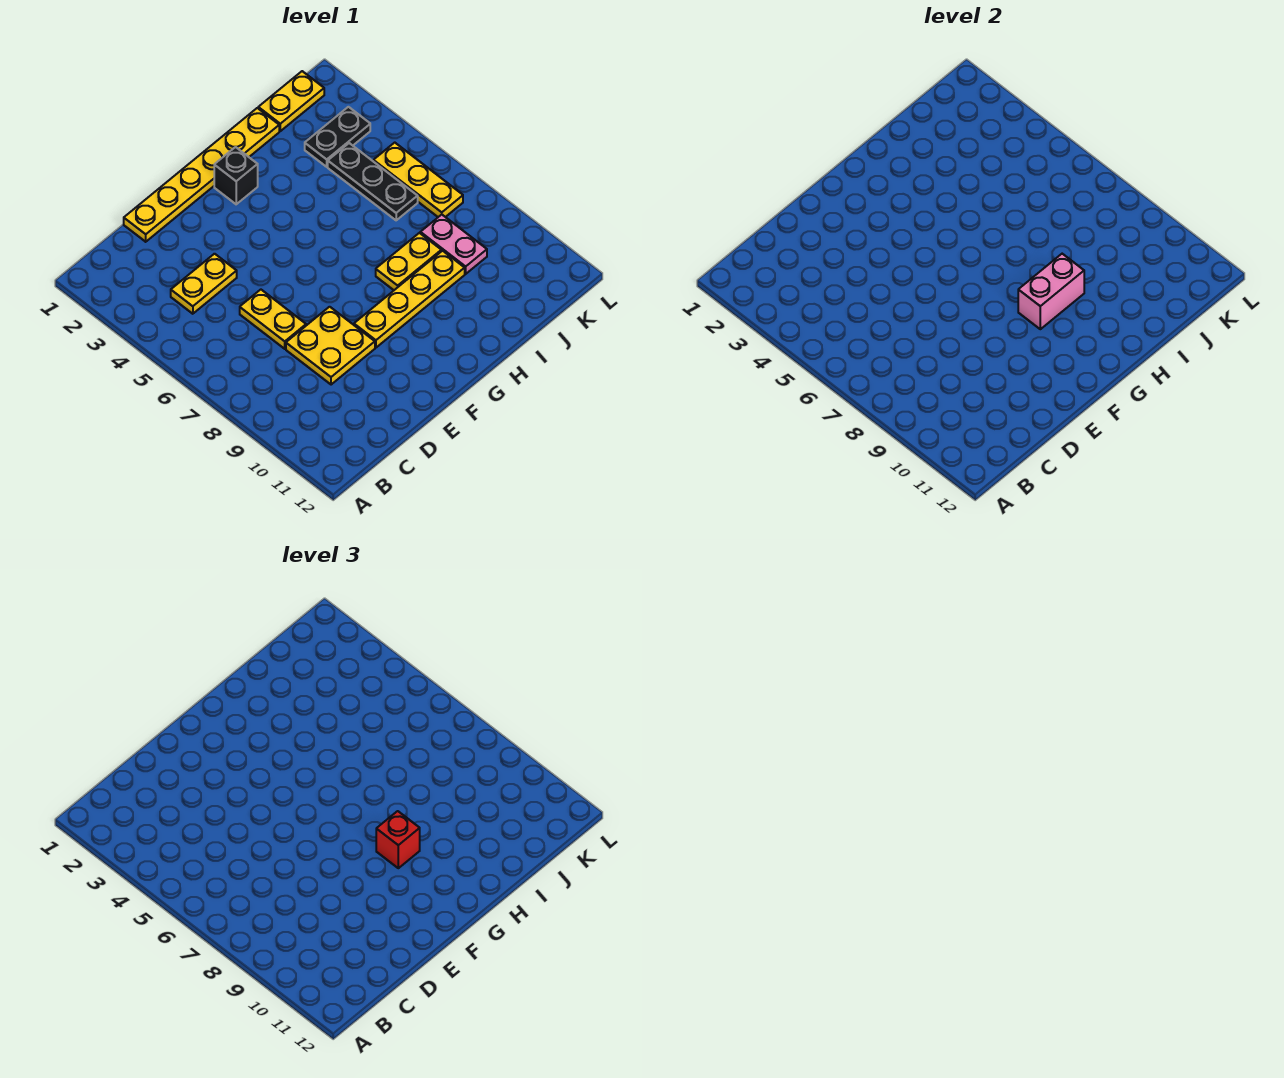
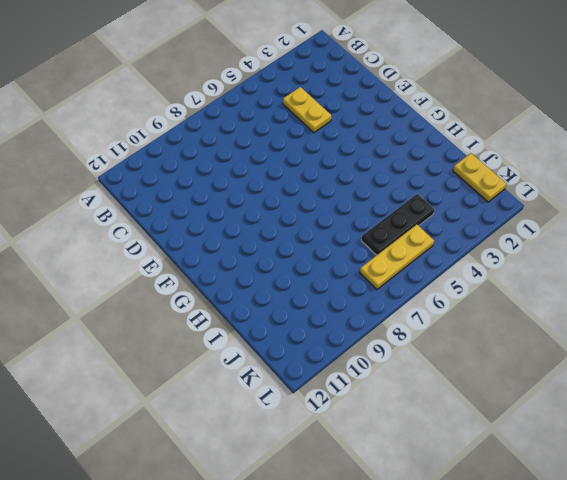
none -> yellow 1x6 plate [124,108,279,242]
none -> yellow 1x2 plate [240,290,306,349]
none -> yellow 2x2 plate [286,307,375,385]

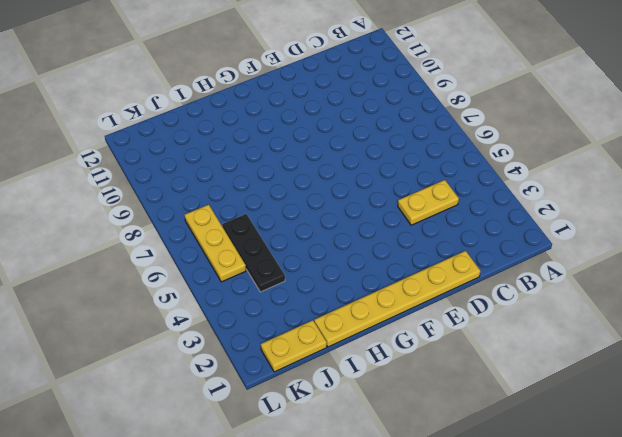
none -> yellow 1x2 plate [240,290,306,349]
none -> yellow 2x2 plate [286,307,375,385]
none -> yellow 1x4 plate [354,251,465,348]

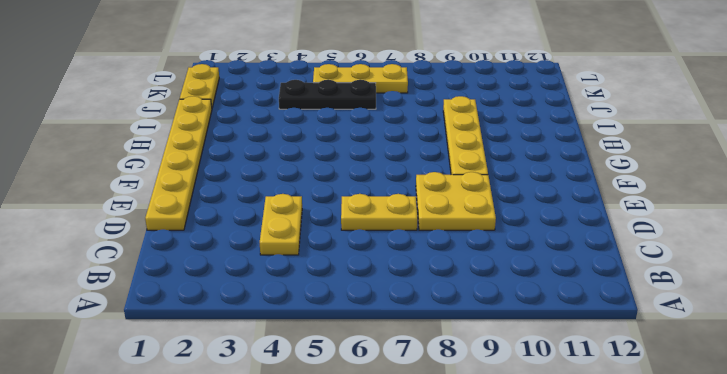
none -> black 1x1 brick [214,147,258,204]
none -> yellow 1x2 plate [376,233,441,290]
none -> black 1x2 plate [305,107,370,167]

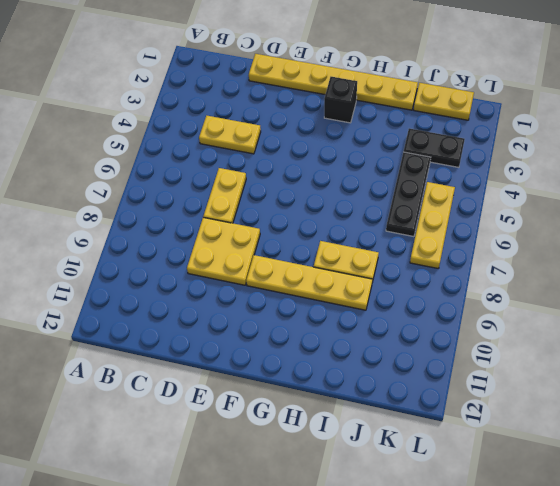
none -> pink 1x2 plate [420,215,487,274]
none -> pink 1x2 brick [1018,254,1084,329]
none -> red 1x1 brick [376,811,420,868]

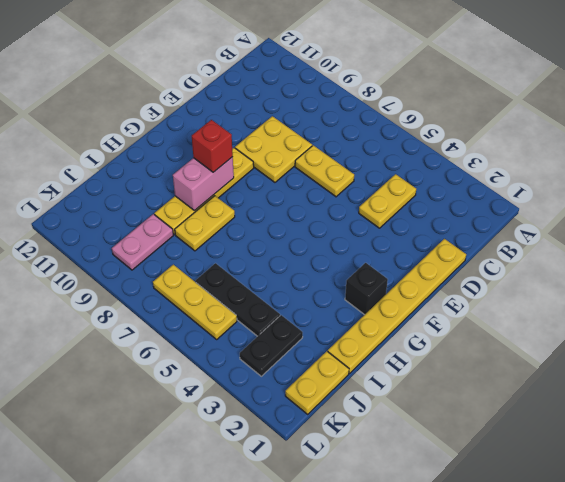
pink 1x2 plate [112,214,173,270] -> pink 1x2 plate turned to [420,215,487,274]

